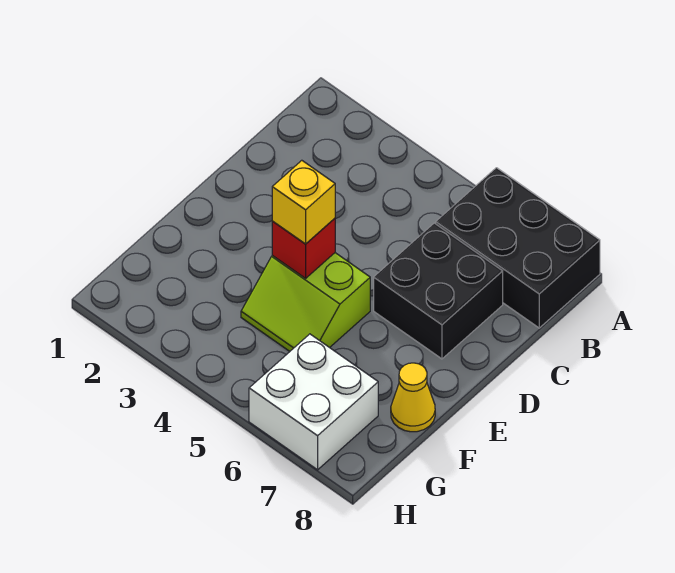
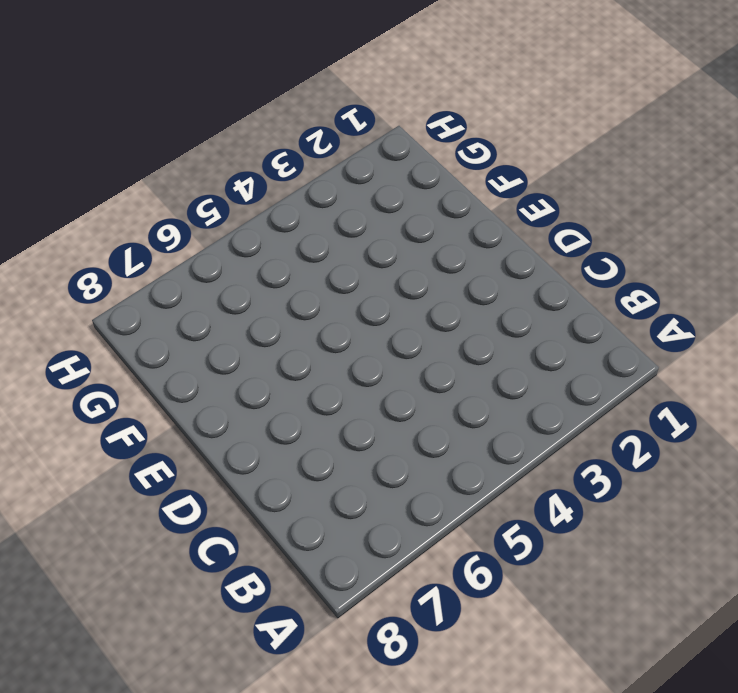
none -> black 2x3 brick [436,168,600,328]
none -> black 2x2 brick [374,223,503,359]

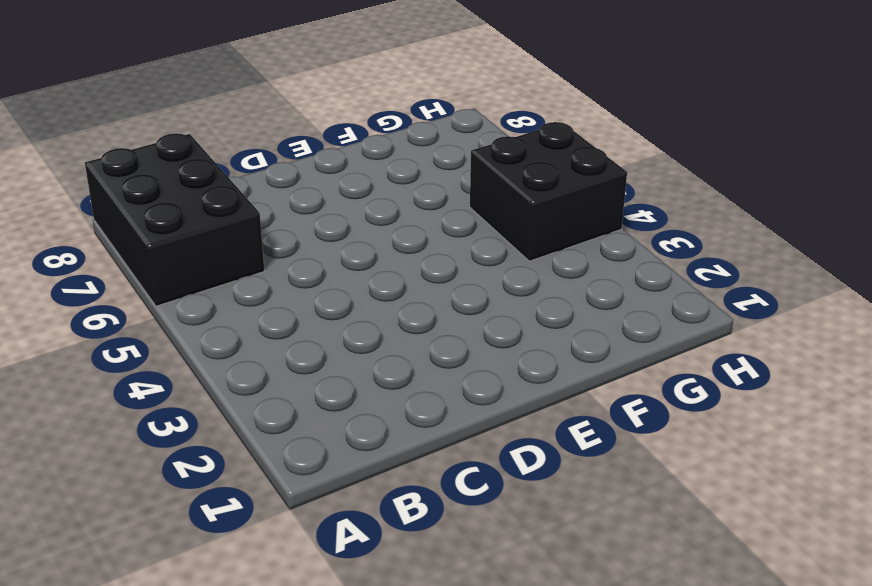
black 2x2 brick [470,122,627,261] -> black 2x2 brick moved to [374,223,503,359]
none -> lime 2x2 slope [241,253,370,351]
none -> yellow 1x1 cone [391,363,435,432]

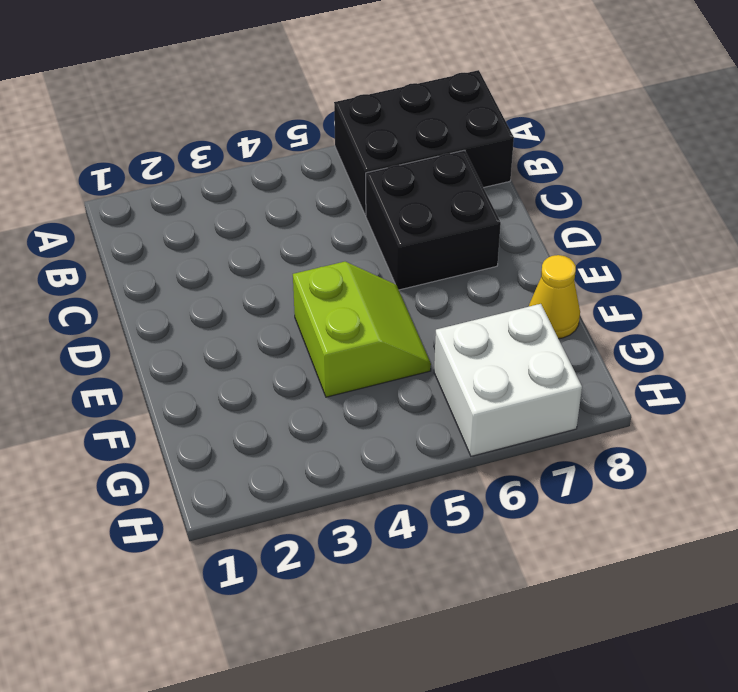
lime 2x2 slope [293,262,431,397] -> lime 2x2 slope turned to [241,253,370,351]
none -> red 1x1 brick [272,218,335,278]
none -> yellow 1x1 brick [272,160,335,244]

